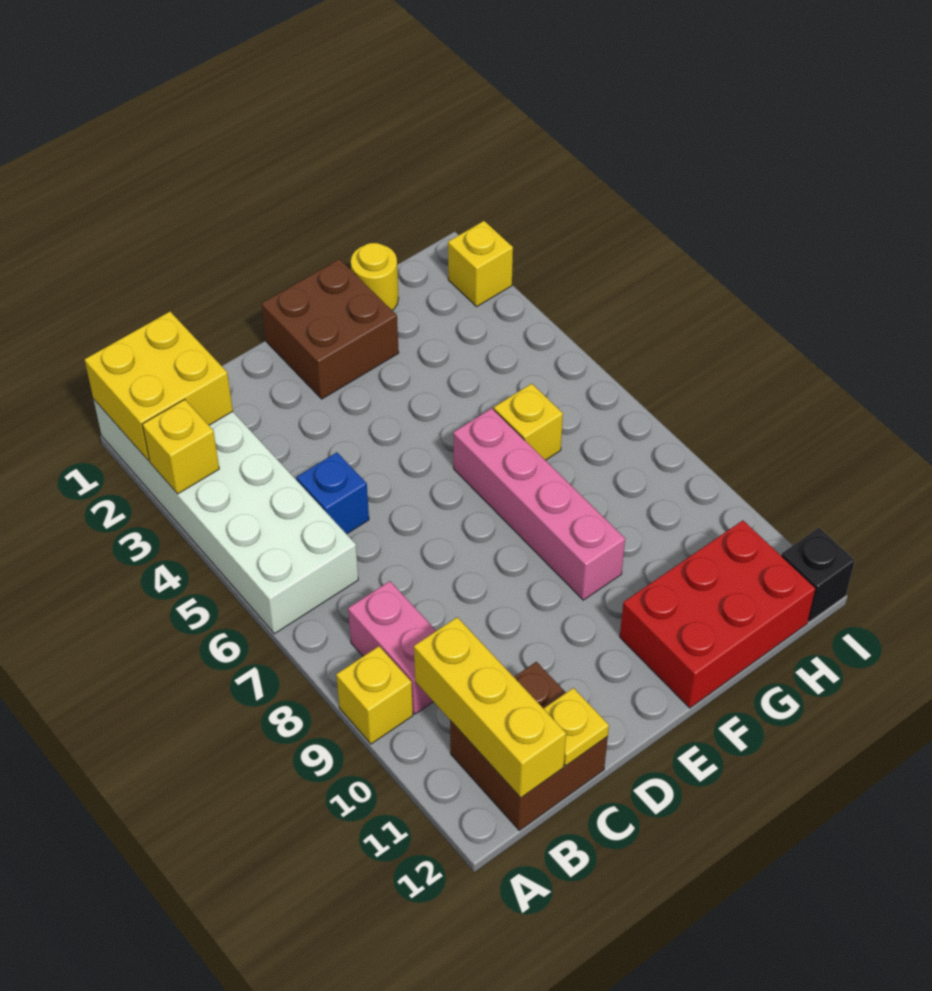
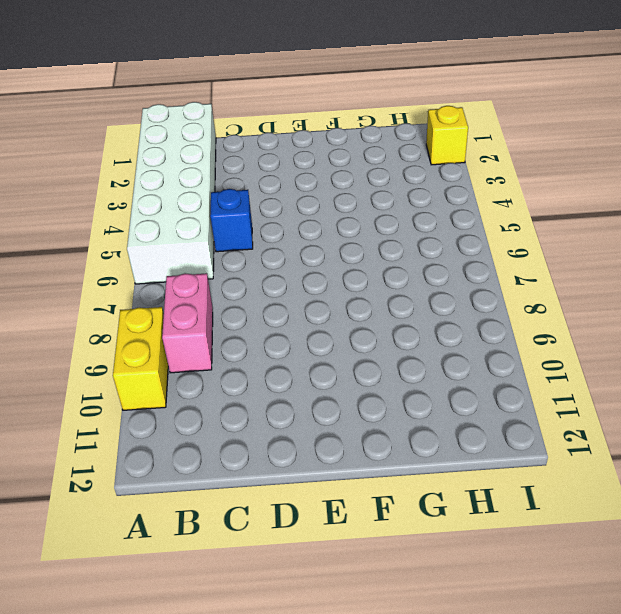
yellow 1x2 brick [113,307,168,410] -> yellow 1x1 brick [336,646,413,744]
none -> brown 2x2 brick [450,662,608,830]
none -> brown 2x2 brick [262,259,399,399]
none -> pink 1x4 brick [453,408,625,600]

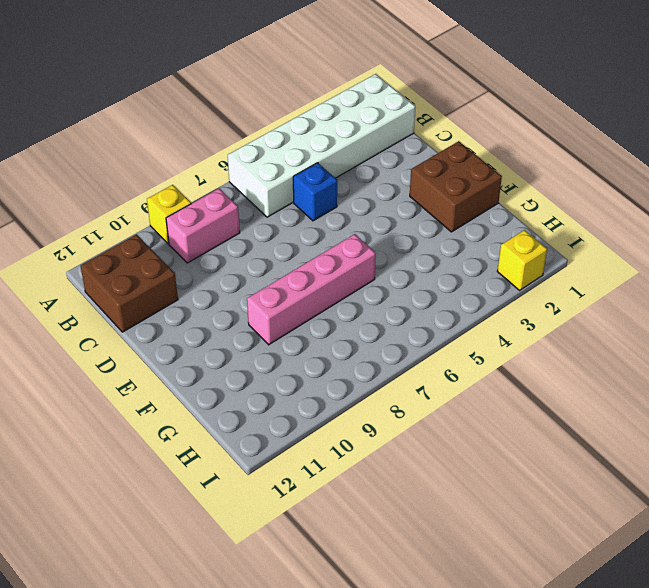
none -> red 2x3 brick [620,520,816,708]
none -> yellow 1x1 round brick [351,243,399,310]
none -> yellow 1x1 brick [494,384,563,460]

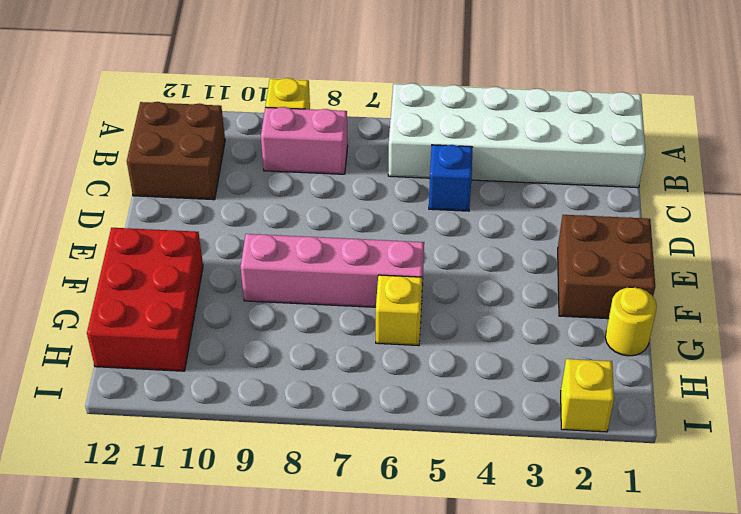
none -> black 1x1 brick [781,528,855,622]
none -> yellow 2x2 brick [85,312,233,461]
none -> yellow 1x1 brick [142,399,219,494]

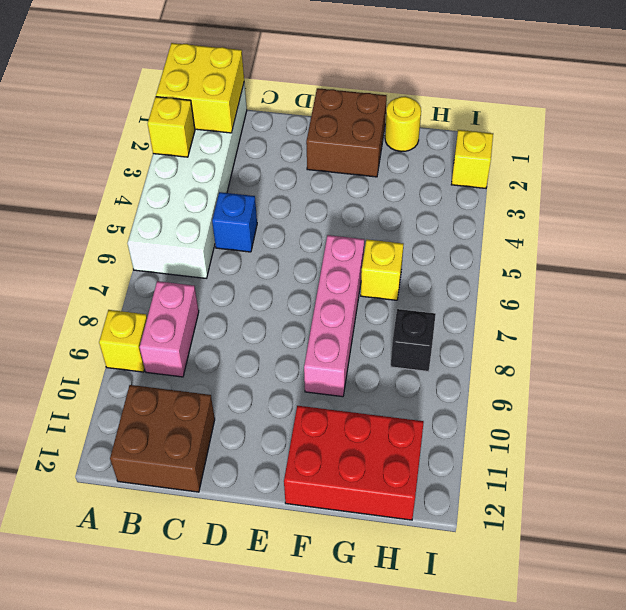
black 1x1 brick [391,309,436,372] -> black 1x1 brick moved to [781,528,855,622]
none -> yellow 1x3 brick [414,617,566,798]
none -> yellow 1x1 plate [543,688,609,766]

